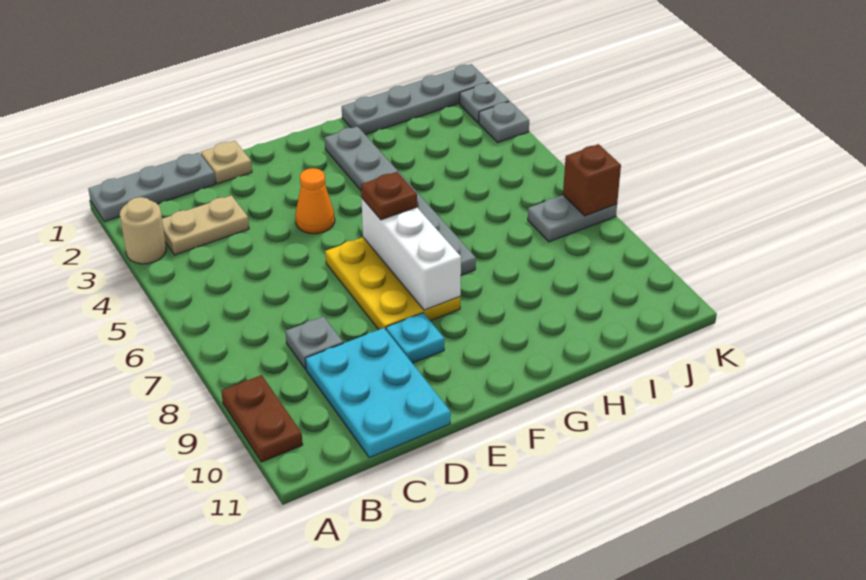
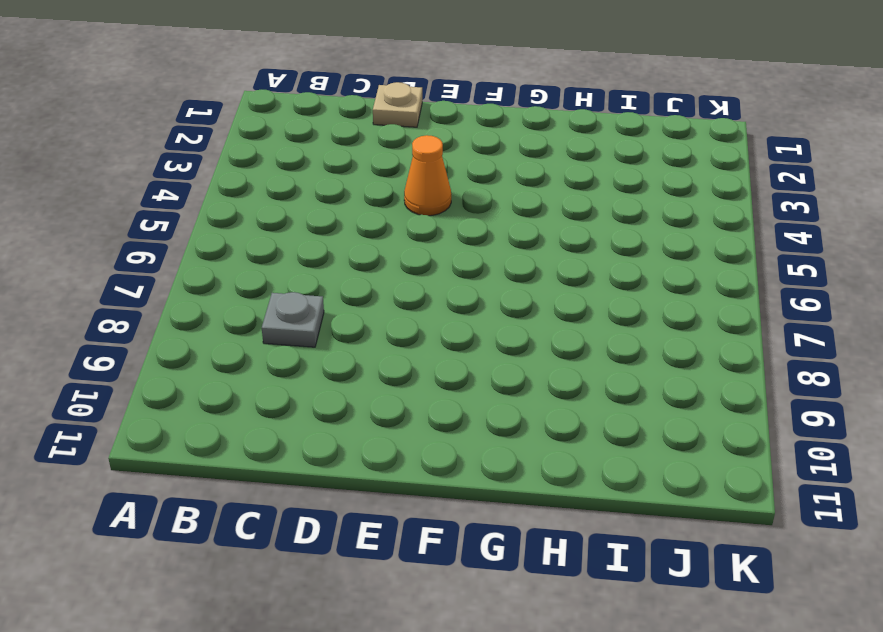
none -> grey 1x3 plate [88,152,216,222]
none -> tan 1x1 round brick [120,197,166,264]
none -> brown 1x2 plate [221,375,303,462]

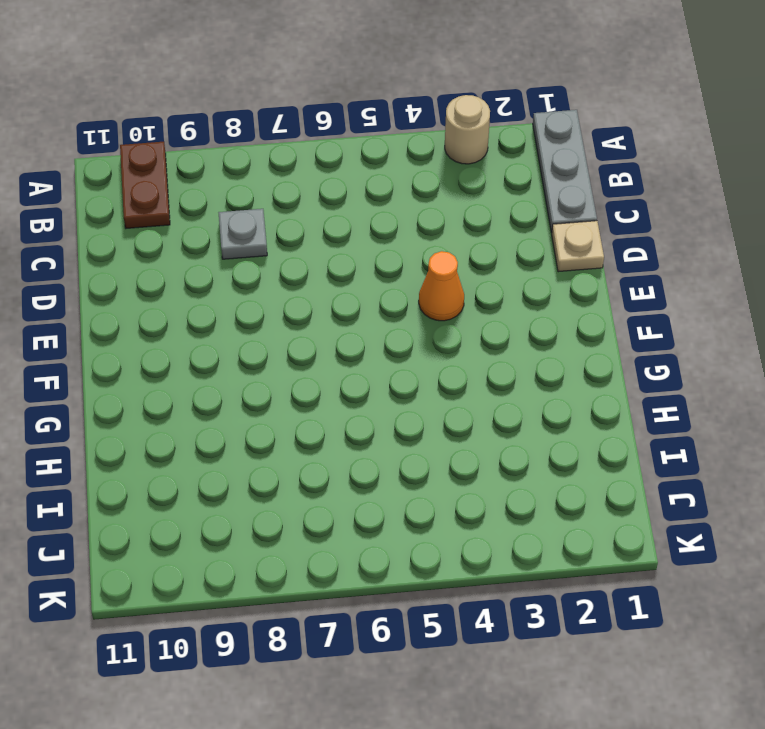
brown 1x2 plate [120,142,170,228] -> brown 1x2 plate turned to [221,375,303,462]
none -> tan 1x2 plate [162,195,249,255]
none -> cyan 2x3 plate [305,328,451,458]
none -> yellow 2x3 plate [325,237,460,330]

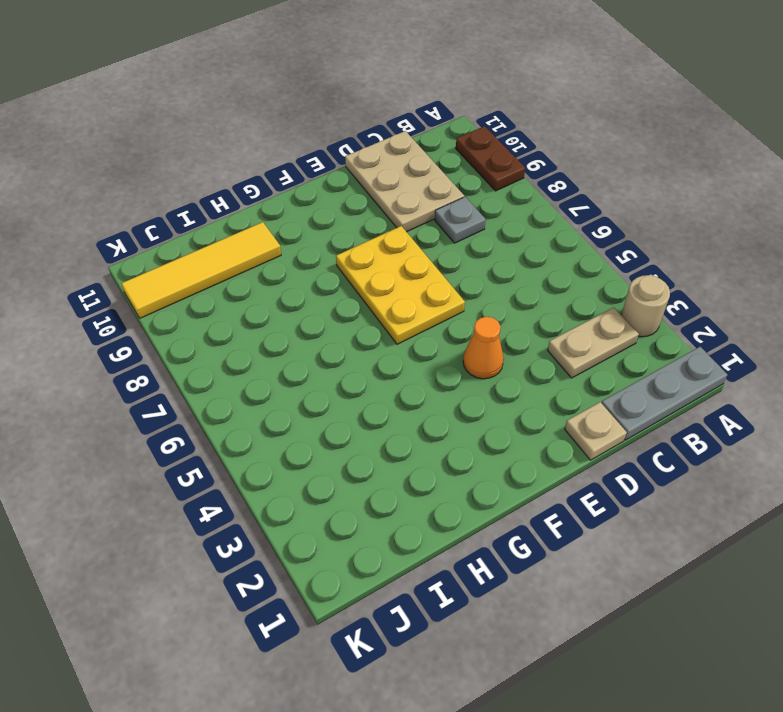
tan 2x3 plate [345,131,464,232] -> cyan 2x3 plate [305,328,451,458]
yellow 1x4 tile [121,222,281,318] -> none
none -> cyan 1x1 plate [386,313,444,363]
none -> grey 1x6 plate [325,126,476,275]
none -> grey 1x4 plate [342,64,489,135]

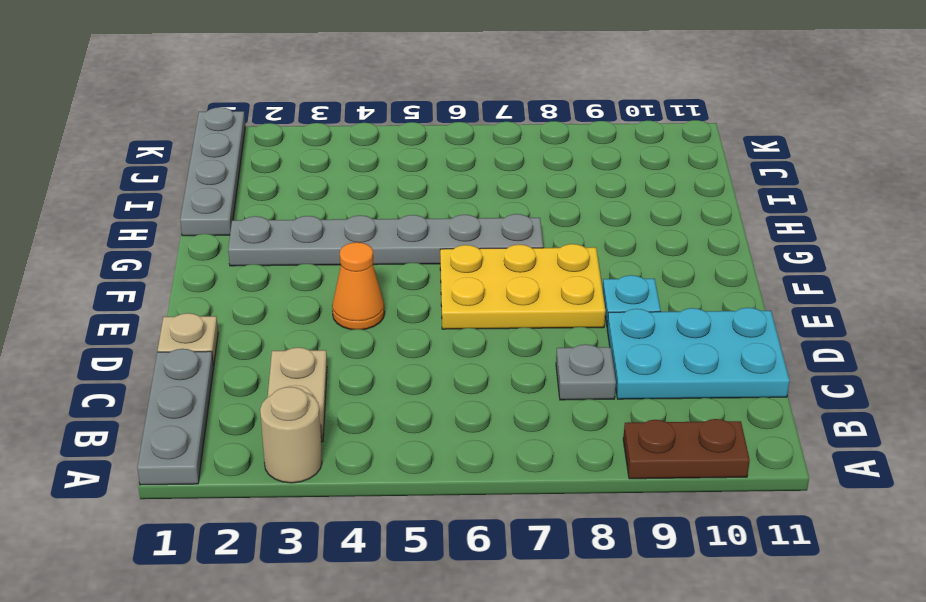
none -> grey 1x2 plate [528,195,617,242]
none -> grey 1x1 plate [460,82,509,123]
none -> grey 1x1 plate [479,101,529,142]

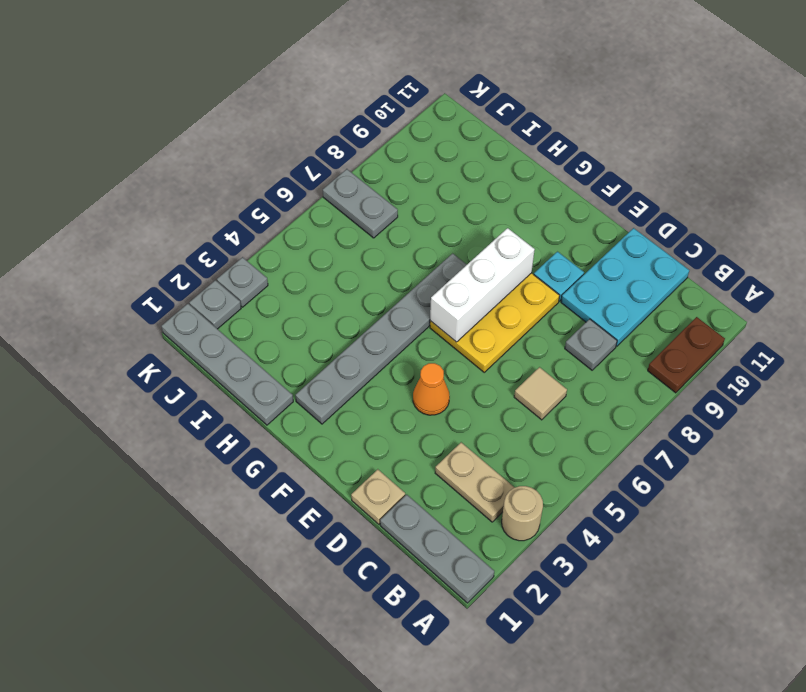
tan 1x1 tile [514,367,567,420] -> none
none -> brown 1x1 brick [563,144,621,216]
none -> brown 1x1 plate [361,172,417,220]

